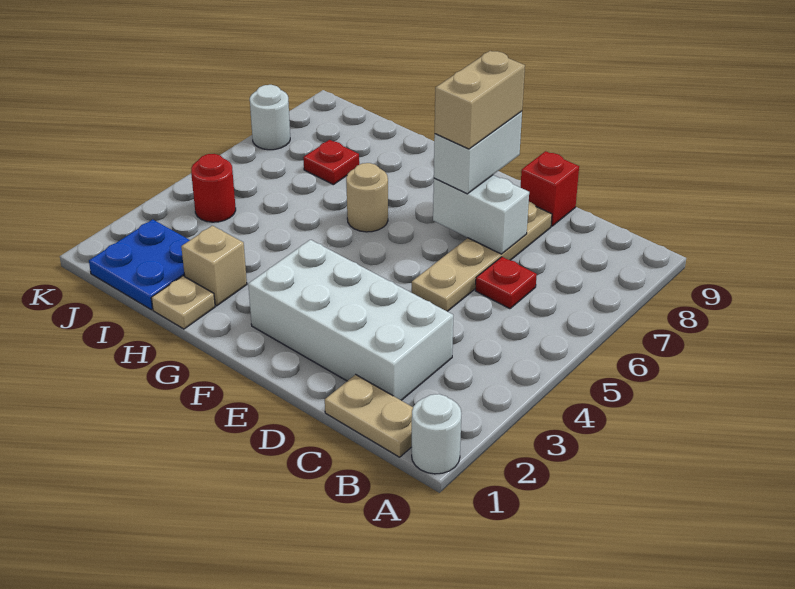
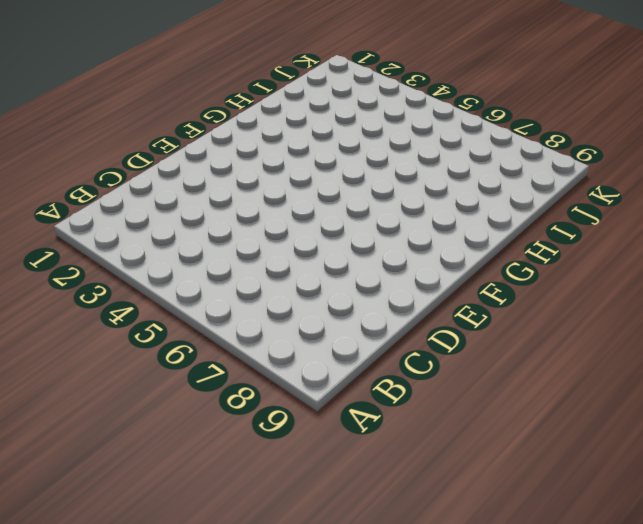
none -> white 1x1 round brick [412,394,461,474]
none -> tan 1x2 plate [325,375,413,457]
none -> white 2x4 brick [248,240,453,400]

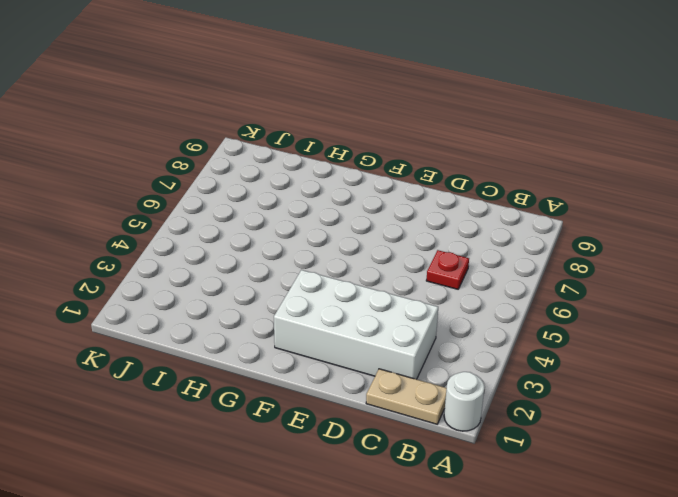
none -> tan 1x4 plate [412,202,552,311]
none -> red 1x1 brick [520,151,579,226]
none -> tan 1x1 round brick [346,163,388,232]

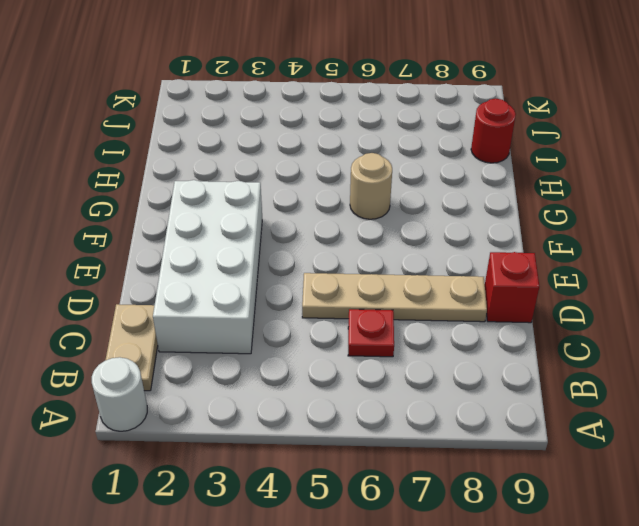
red 1x1 round brick [471,99,516,163] -> red 1x1 round brick moved to [191,154,236,222]
none -> tan 1x1 plate [151,276,215,329]
none -> tan 1x1 brick [181,226,247,306]
none -> blue 2x2 plate [89,219,190,310]

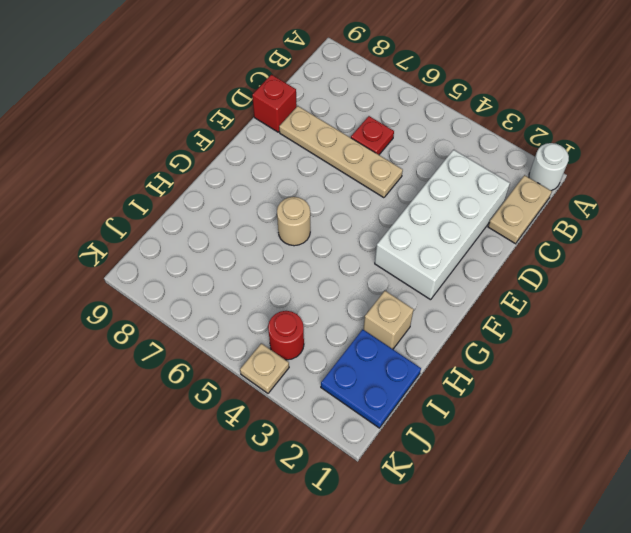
tan 1x1 plate [240,343,289,393] -> tan 1x1 plate moved to [151,276,215,329]
none -> red 1x1 plate [303,140,359,185]
none -> white 1x1 round brick [250,85,290,150]
none -> white 1x2 brick [433,175,529,254]

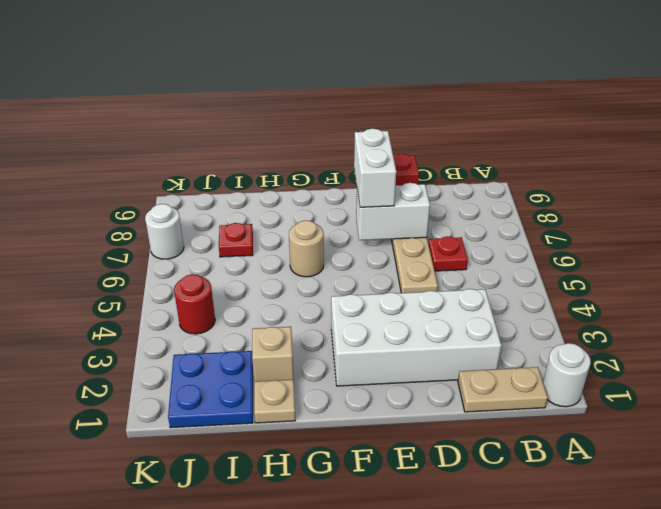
none -> tan 1x2 brick [435,51,525,149]

